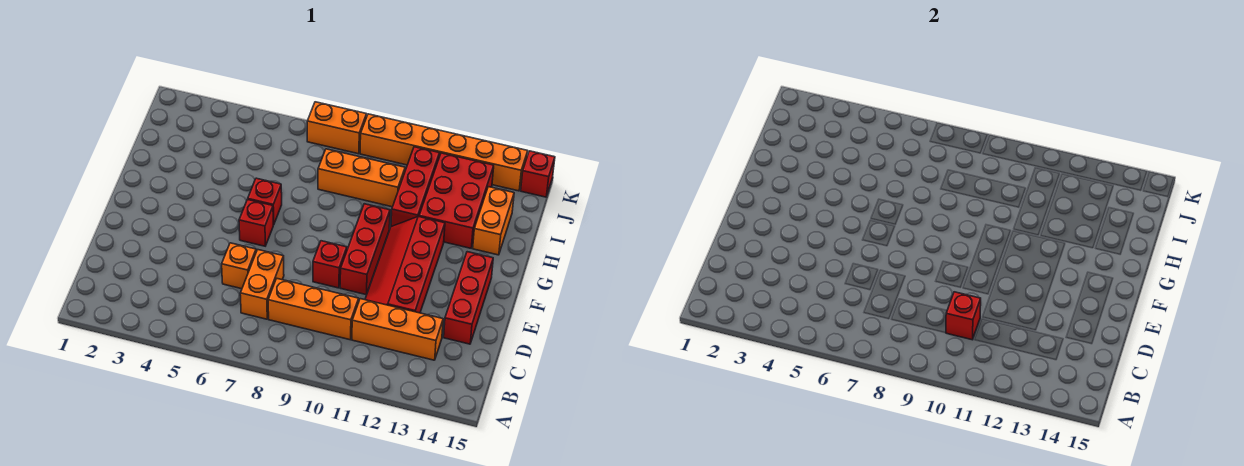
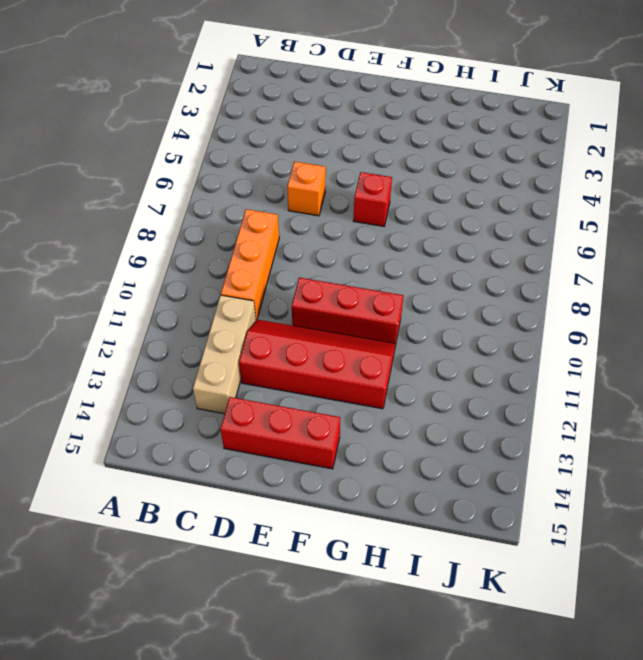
tan 1x3 brick [193,295,256,414] -> orange 1x3 brick [352,299,443,360]
none -> orange 1x2 brick [240,250,284,319]
none -> red 1x1 brick [313,241,347,288]
none -> red 1x1 brick [248,178,282,225]

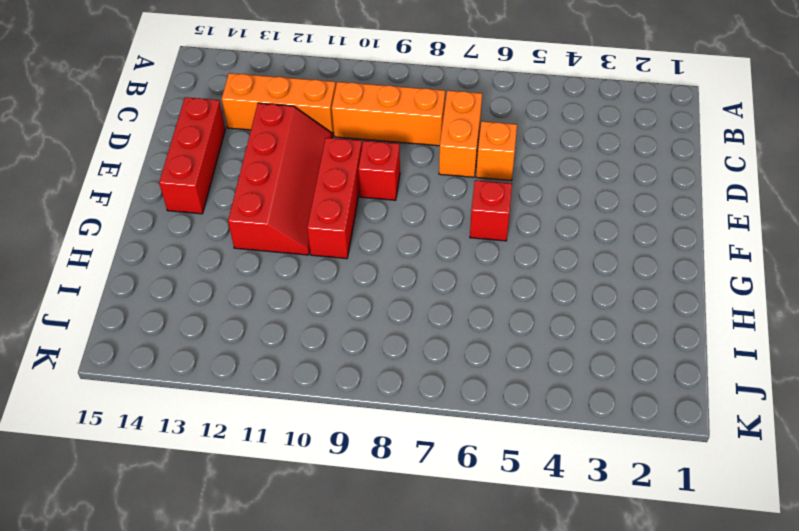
none -> red 1x1 brick [248,178,282,225]
none -> red 1x3 brick [391,147,440,227]
none -> red 2x3 brick [419,153,494,248]

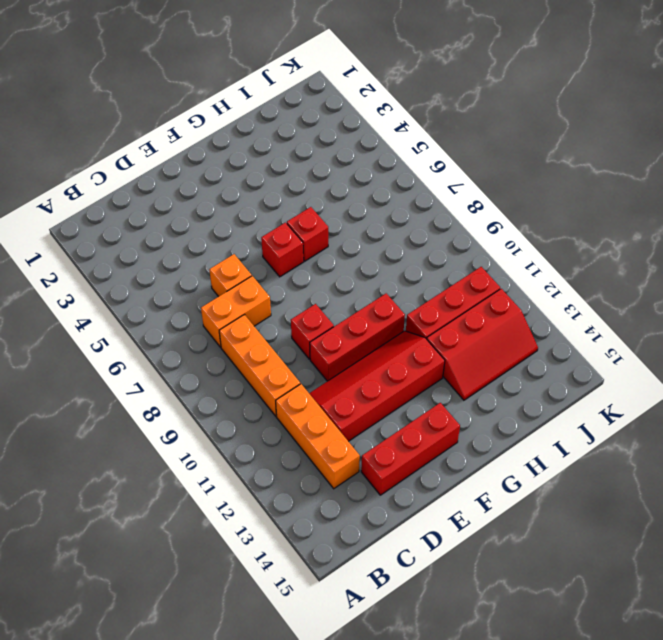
red 2x3 slope [427,289,538,400] -> red 2x3 brick [419,153,494,248]
none -> orange 1x2 brick [473,187,514,255]
none -> orange 1x3 brick [318,149,405,207]
none -> orange 1x2 brick [307,102,367,154]

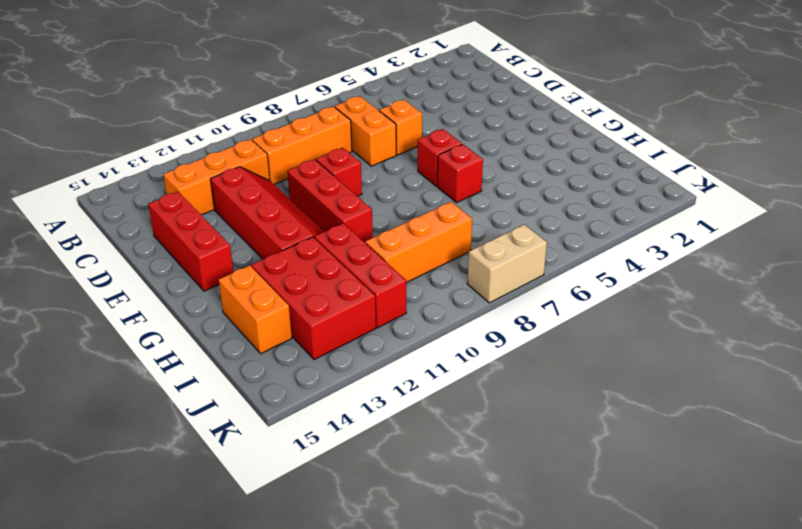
tan 1x2 brick [467,225,547,303] -> orange 1x2 brick [307,102,367,154]
none -> orange 1x6 brick [360,114,528,191]
none -> red 1x1 brick [521,151,555,197]
none -> red 1x1 brick [946,292,981,340]

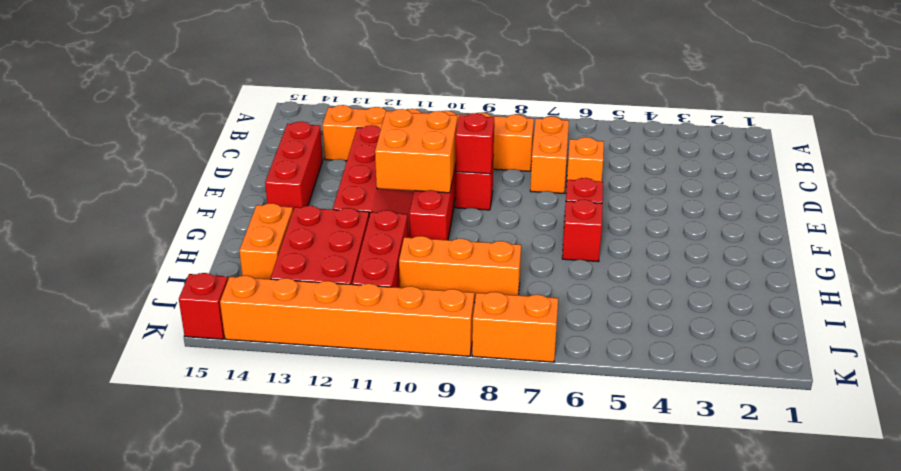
red 1x1 brick [456,113,494,174] -> red 1x1 brick moved to [946,292,981,340]
orange 2x2 brick [375,109,457,193] -> none

